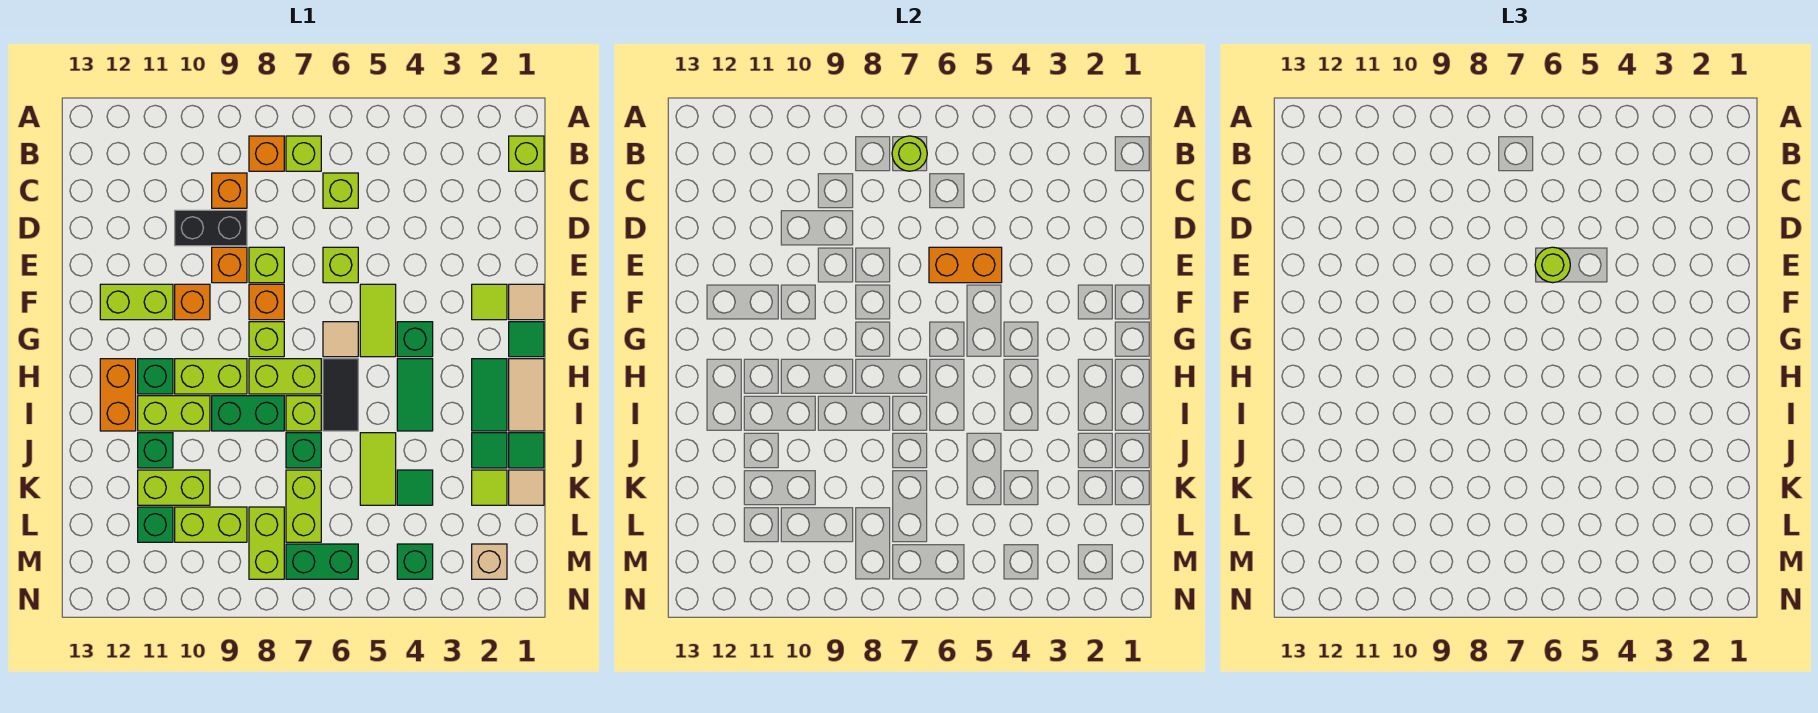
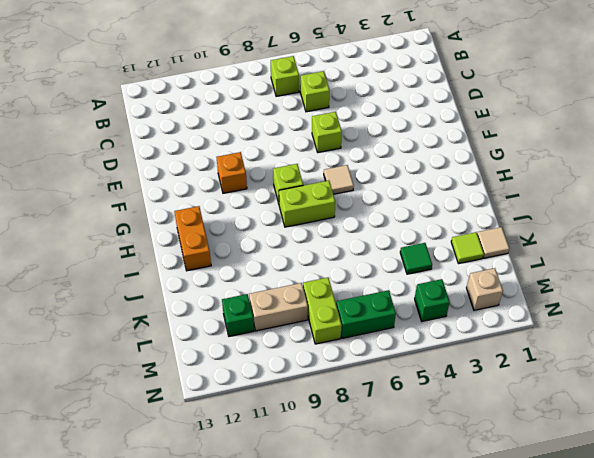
tan 1x2 brick [249,283,308,331] -> lime 1x2 brick [175,507,247,542]
none -> lime 1x1 brick [509,136,544,171]
none -> orange 1x1 brick [249,136,284,171]
none -> orange 1x1 brick [212,173,247,208]
none -> black 1x2 brick [175,210,247,246]

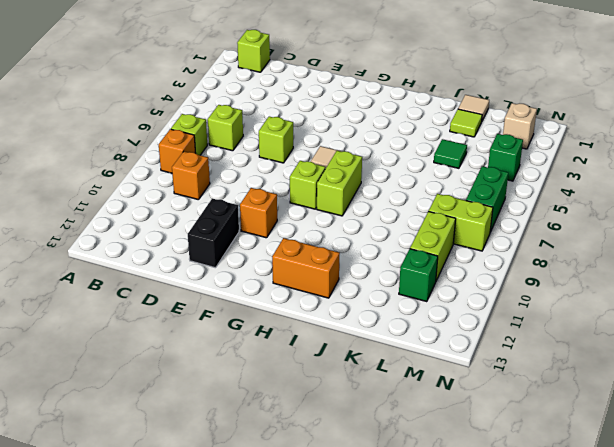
black 1x2 brick [188,199,239,268] -> black 1x2 brick moved to [175,210,247,246]
none -> lime 1x1 brick [249,247,284,283]
none -> orange 1x1 brick [212,247,247,283]
none -> tan 1x1 tile [509,284,544,320]
none -> lime 1x1 tile [472,284,507,320]

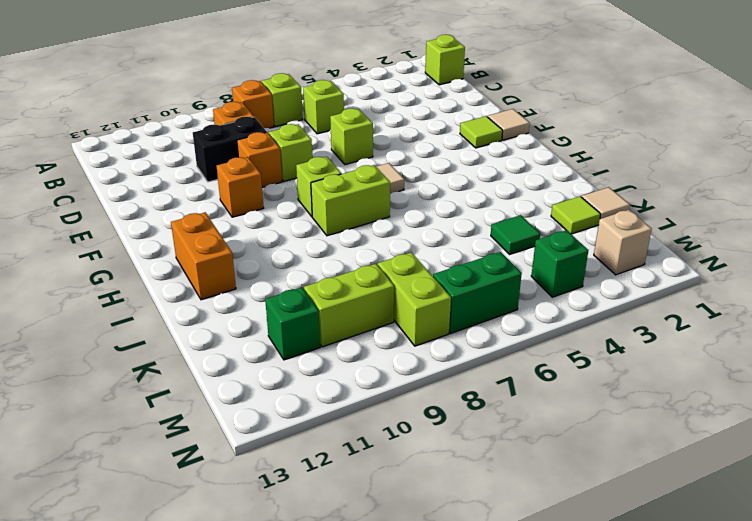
none -> lime 1x2 tile [360,284,396,357]
none -> orange 1x1 brick [249,284,284,320]
none -> lime 1x2 brick [100,284,173,320]
none -> green 1x1 tile [509,322,544,357]

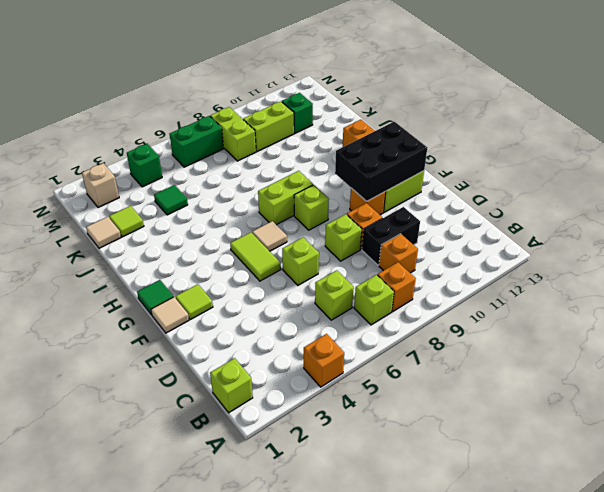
orange 1x1 brick [304,334,344,387] -> orange 1x1 brick moved to [249,284,284,320]
black 2x3 brick [335,122,427,201] -> none
none -> green 1x1 brick [397,322,433,357]
none -> tan 1x2 tile [509,359,544,431]
none -> green 1x2 tile [472,359,507,431]
none -> green 1x2 tile [397,359,433,431]

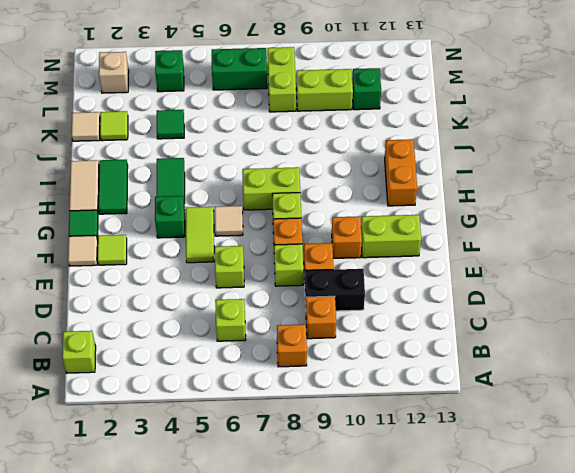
none -> lime 1x1 brick [286,136,321,171]
none -> black 1x2 tile [323,359,358,431]
none -> lime 1x2 brick [175,359,247,394]
none -> green 1x1 brick [138,359,173,394]

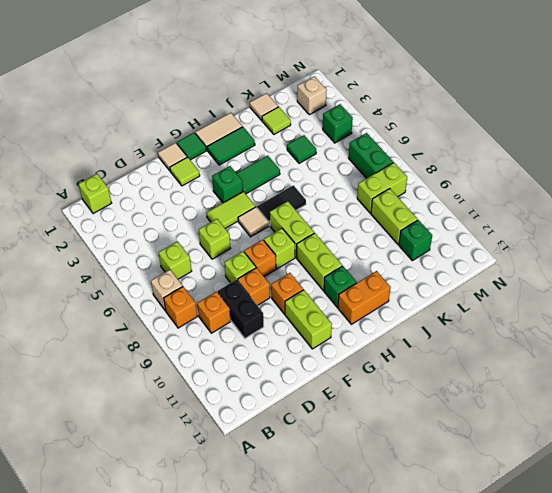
tan 1x1 brick [151,270,183,311] -> lime 1x1 brick [286,136,321,171]
none -> lime 1x1 brick [286,396,321,431]
none -> green 1x2 brick [212,396,284,431]
none -> lime 1x2 brick [138,396,210,431]
none -> green 1x1 tile [509,433,544,468]

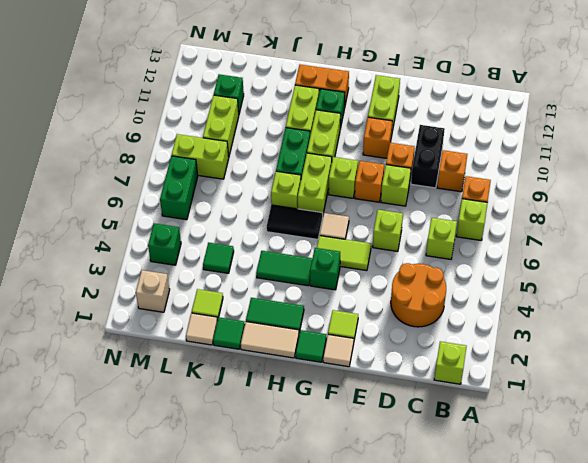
orange 2x2 round brick [391,263,446,327] -> none
none -> green 1x1 tile [472,433,507,468]
none -> lime 1x2 tile [360,433,396,505]
none -> green 1x1 brick [286,433,321,468]
none -> green 1x1 brick [138,433,173,468]

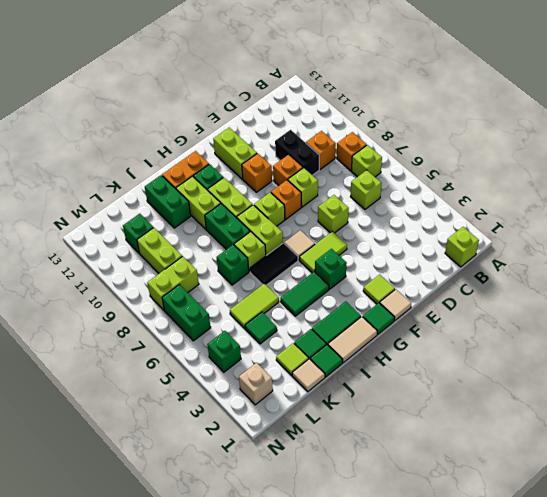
green 1x2 brick [145,175,191,228] -> green 1x1 brick [138,433,173,468]
none -> lime 1x2 brick [286,470,321,542]
none -> lime 1x2 brick [138,470,210,505]
none -> lime 1x1 round brick [892,136,927,171]
none -> orange 1x2 brick [929,247,1002,283]

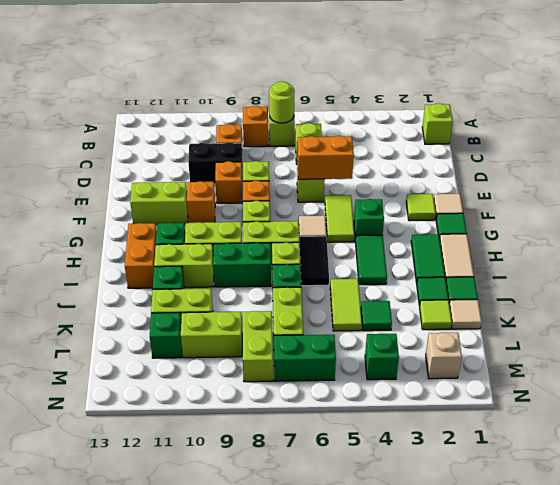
none -> lime 1x1 round brick [1535,247,1570,283]

